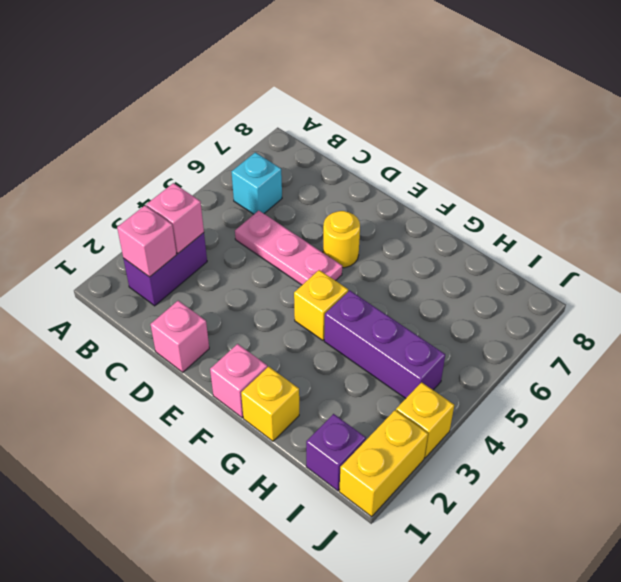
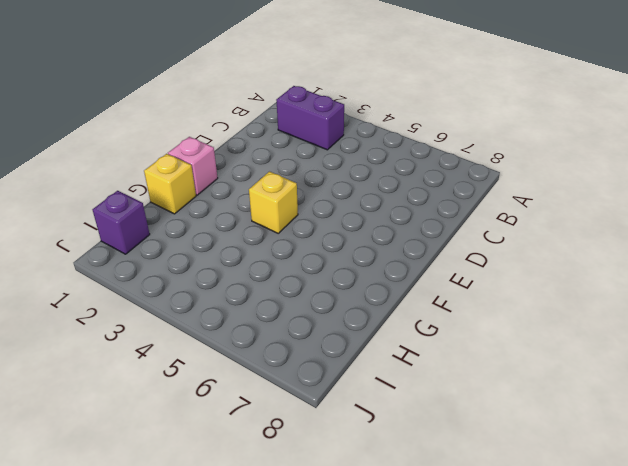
none -> cyan 1x1 brick [232,152,282,214]
none -> pink 1x3 plate [235,211,342,285]
none -> pink 1x1 brick [150,301,209,372]

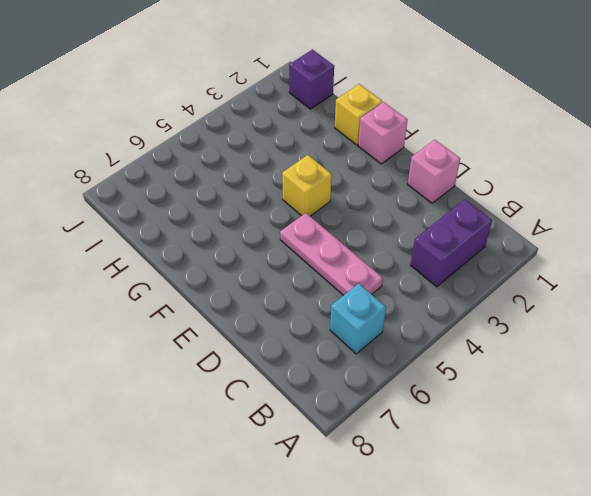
none -> yellow 1x1 round brick [323,211,360,268]
none -> purple 1x3 brick [324,290,445,399]
none -> yellow 1x2 brick [339,410,428,517]

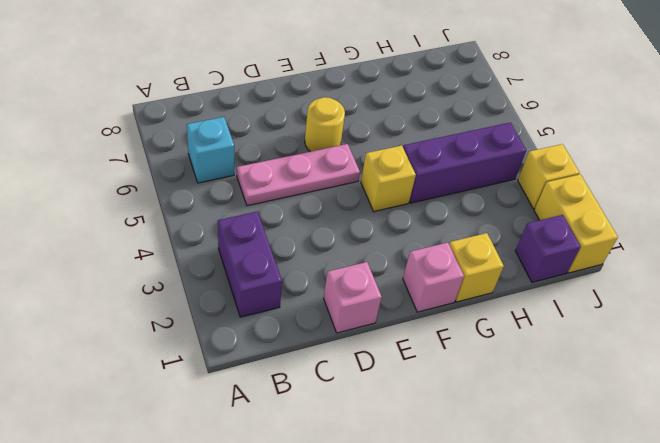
none -> pink 1x1 brick [117,206,177,277]
none -> pink 1x1 brick [147,183,204,254]

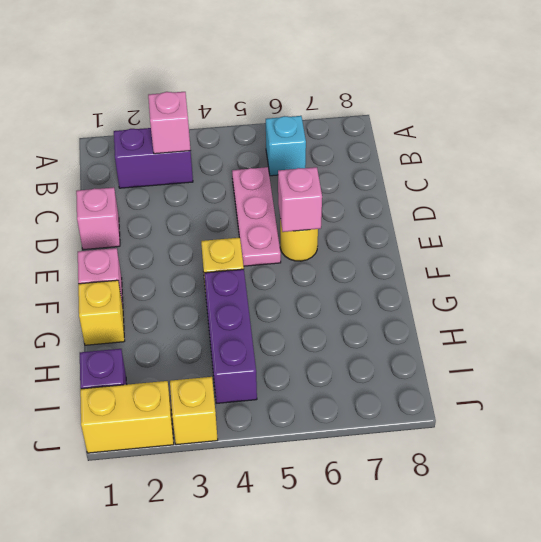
pink 1x1 brick [278,167,322,232] -> pink 1x1 brick moved to [117,206,177,277]

